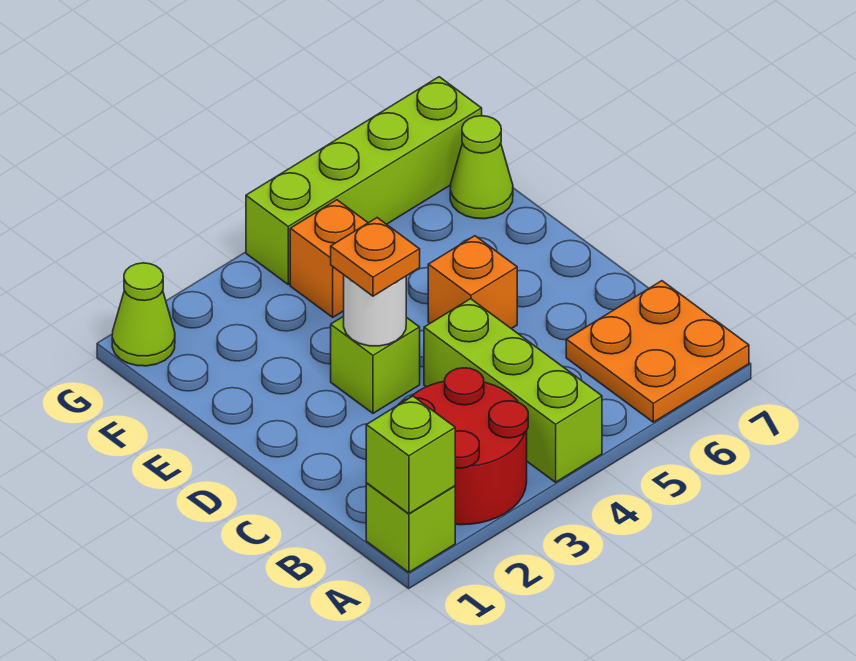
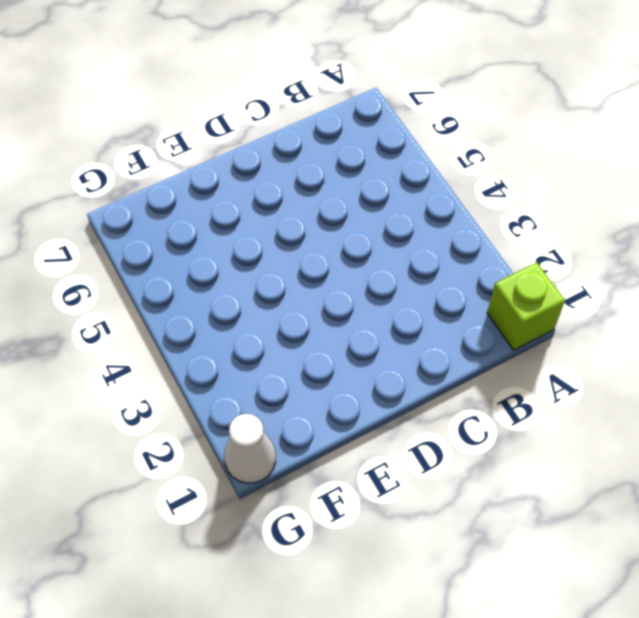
white 1x1 cone [224,414,276,483] -> lime 1x1 cone [112,263,175,366]
none -> red 2x2 round brick [398,368,528,525]
none -> lime 1x3 brick [424,299,602,482]
none -> orange 2x2 plate [566,281,749,422]

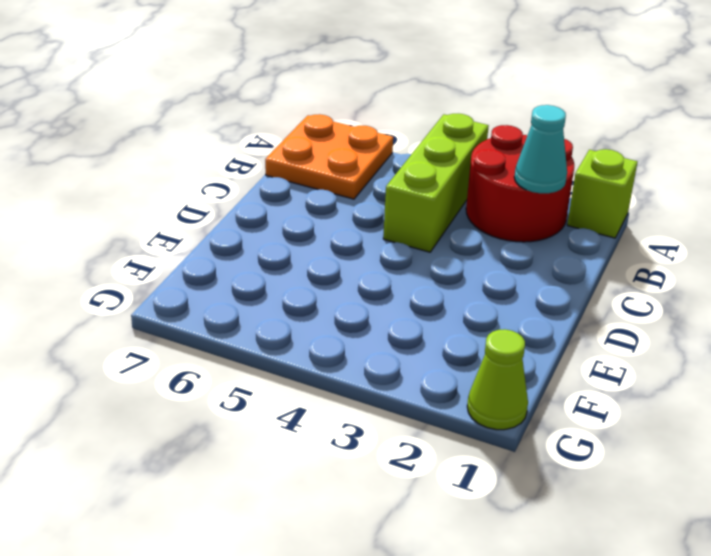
cyan 1x1 cone [514,105,567,193] -> none
none -> lime 1x1 brick [331,316,420,413]
none -> orange 1x1 brick [428,236,517,329]
none -> orange 1x1 brick [290,200,368,317]

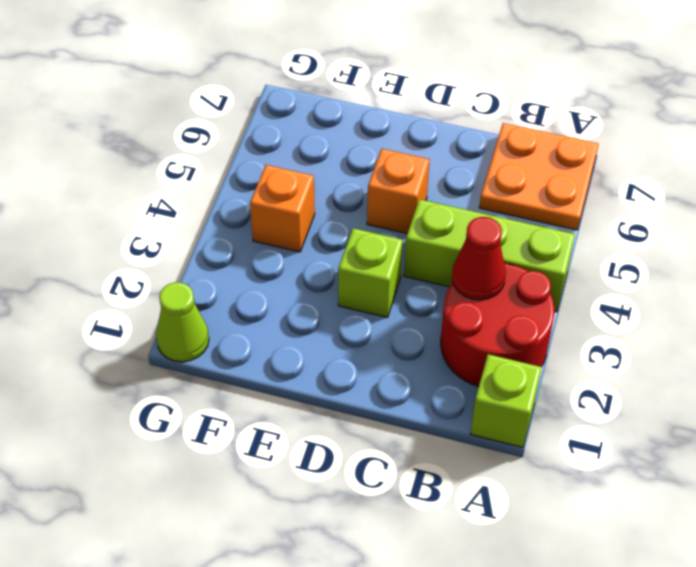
red 1x1 cone [452,217,506,300] -> none
none -> lime 1x1 cone [450,116,513,219]
none -> lime 1x4 brick [246,77,482,284]
none -> lime 1x1 brick [366,396,455,514]

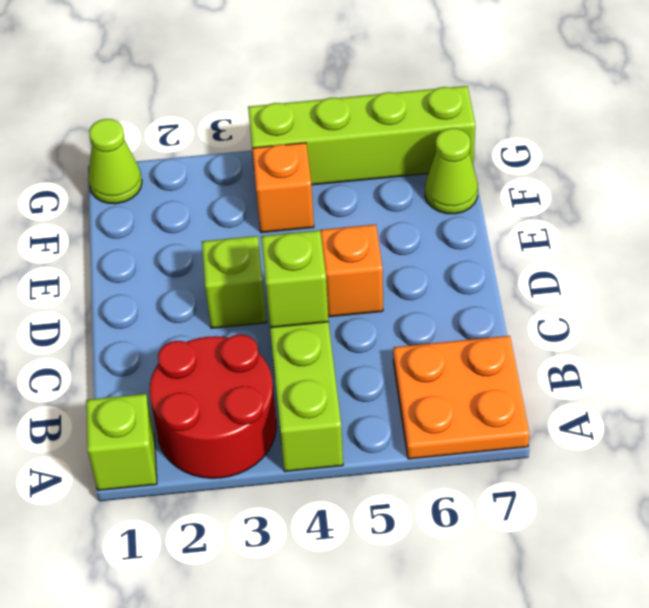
lime 1x1 brick [261,230,328,328] -> lime 1x1 brick moved to [366,396,455,514]
none -> white 1x1 round brick [344,275,406,346]
none -> orange 1x1 plate [331,218,420,296]

